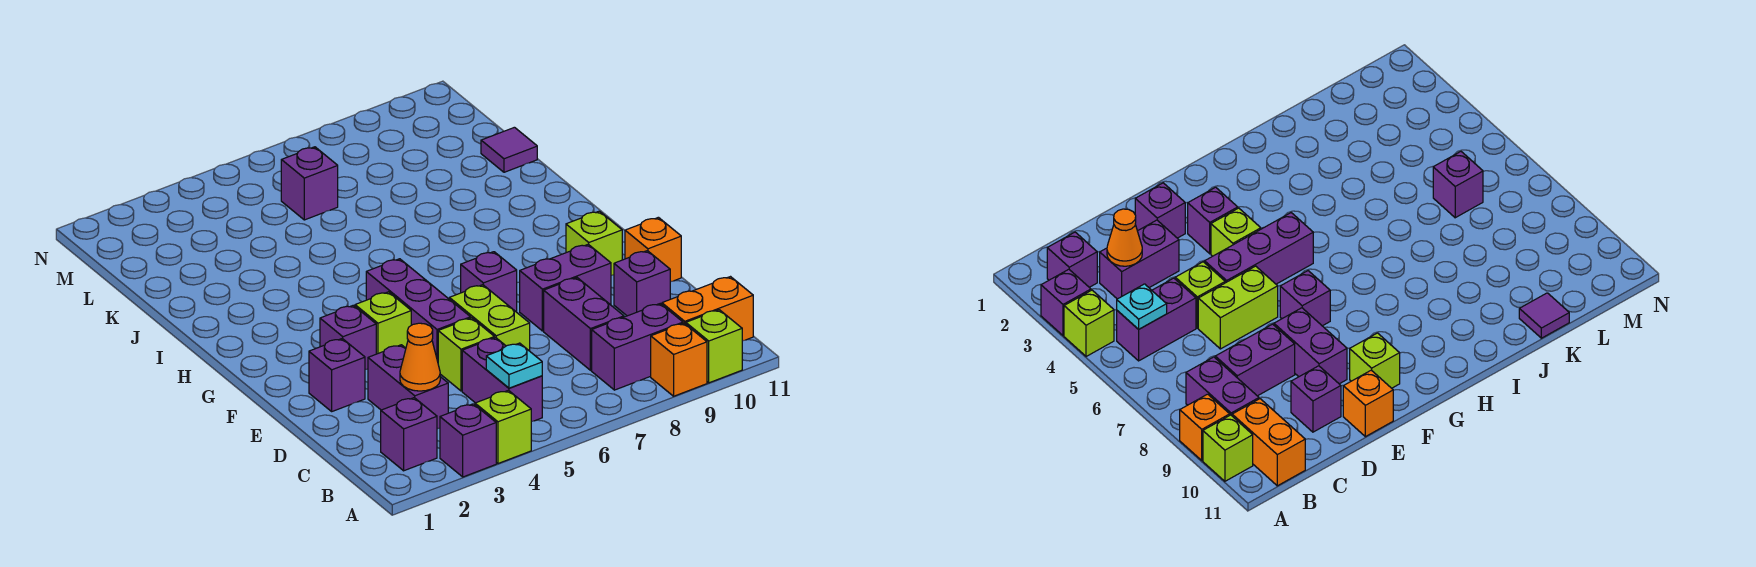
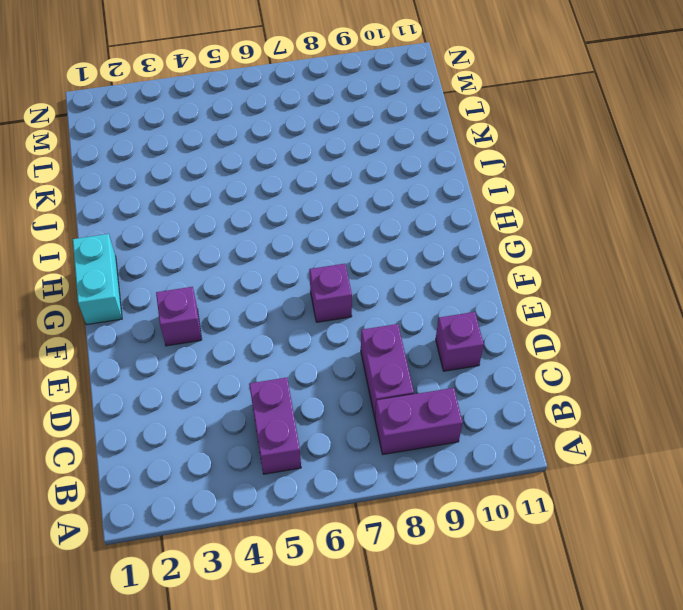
cyan 1x2 brick [73,234,122,325] -> none
none -> purple 1x1 brick [440,404,496,477]
none -> lime 1x1 brick [475,390,531,463]
none -> orange 1x1 brick [651,323,707,396]

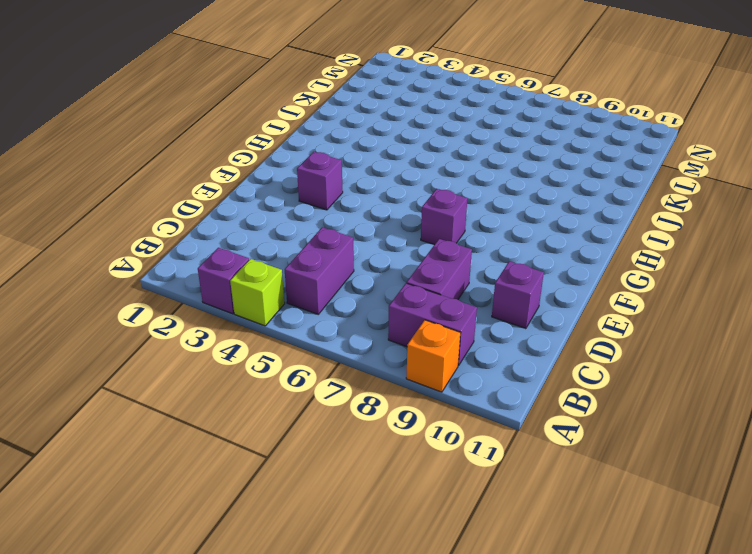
none -> lime 1x1 brick [686,310,742,383]
none -> purple 1x1 brick [381,398,437,471]
none -> orange 1x2 brick [662,277,753,341]

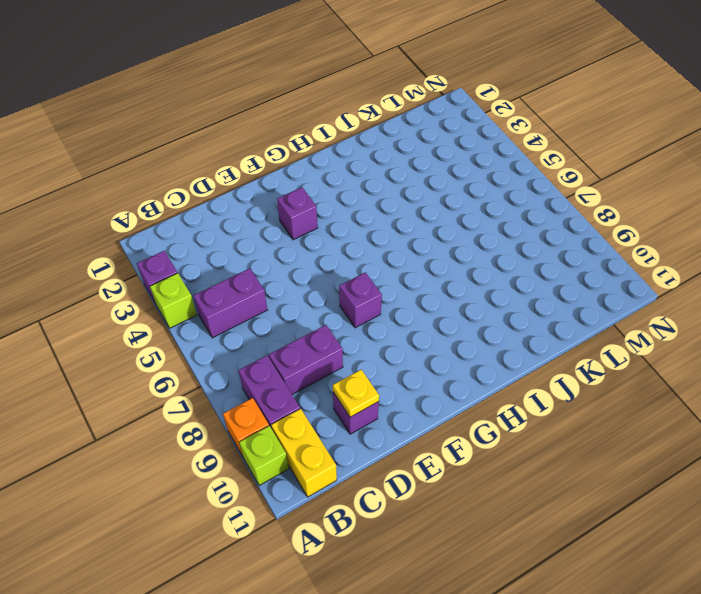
yellow 1x2 brick [271,409,337,497] -> orange 1x2 brick [662,277,753,341]
yellow 1x1 plate [333,370,379,417] -> none
none -> purple 1x1 brick [381,398,437,471]
none -> purple 1x2 brick [368,345,448,429]
none -> lime 1x1 brick [438,318,495,391]

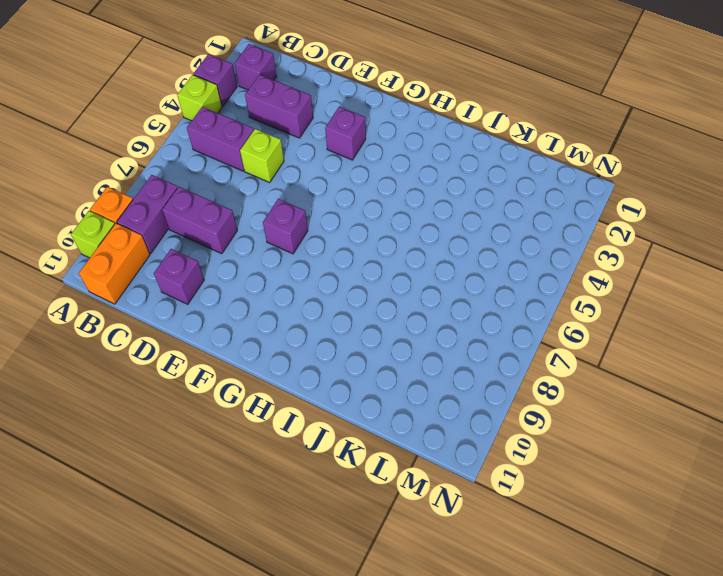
none -> lime 1x2 brick [449,285,530,351]
none -> purple 1x1 brick [309,339,365,411]
none -> purple 1x3 brick [366,259,471,361]

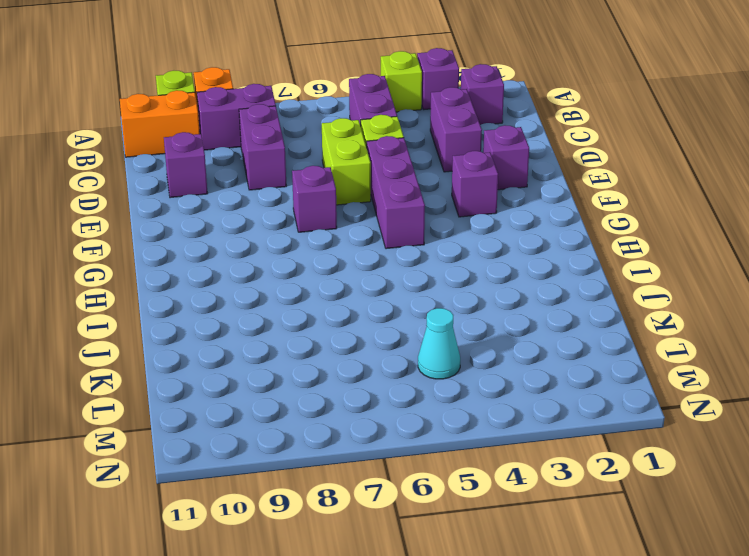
cyan 1x1 cone [418,308,460,379] -> none
none -> purple 1x2 brick [520,244,611,331]
none -> orange 1x1 brick [625,217,681,282]
none -> lime 1x1 brick [355,292,411,354]

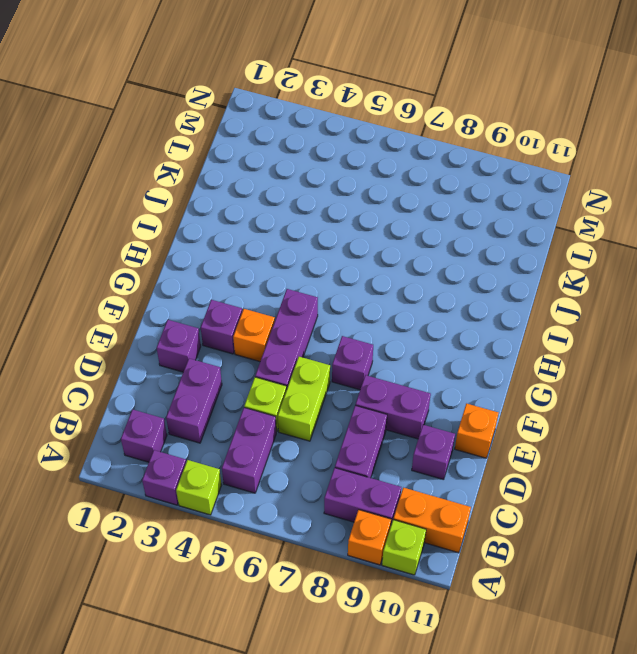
orange 1x1 brick [233,309,275,361] -> lime 1x1 brick [355,292,411,354]
none -> lime 1x1 brick [566,211,622,275]
none -> purple 1x1 tile [481,127,537,172]
none -> purple 1x1 brick [281,147,338,220]

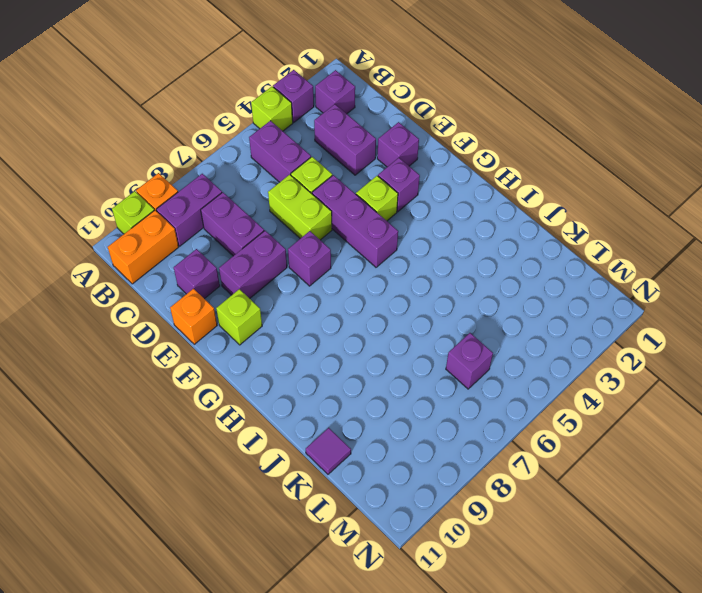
none -> cyan 1x1 plate [486,343,542,388]
none -> orange 1x1 cone [400,323,440,391]

